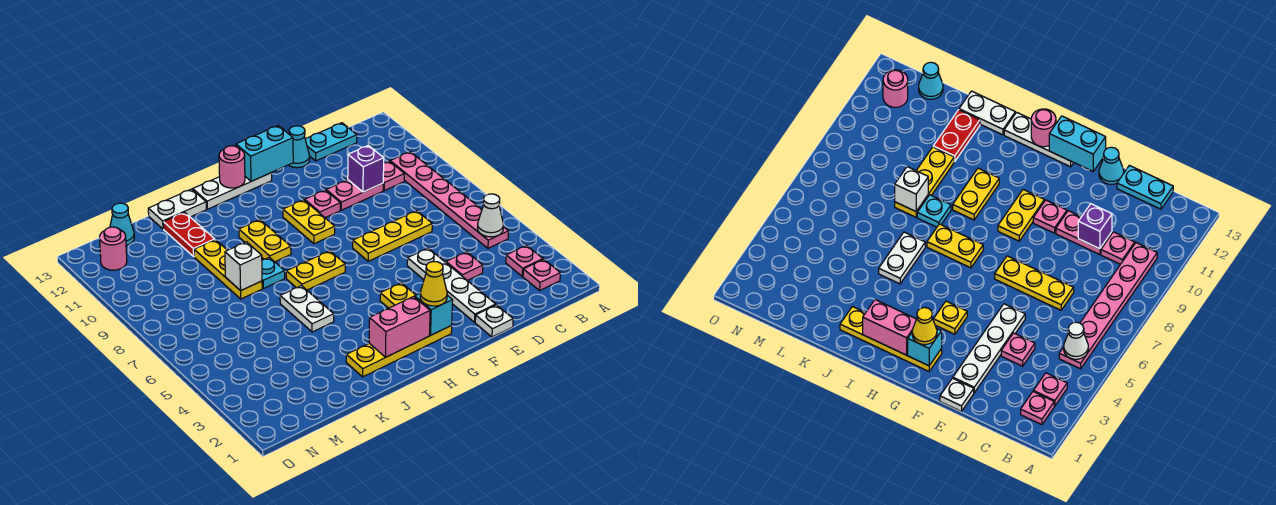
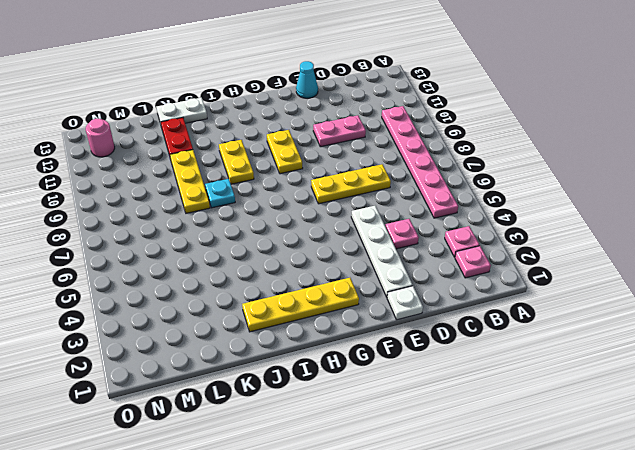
none -> pink 1x1 plate [383,161,405,191]
none -> cyan 1x2 plate [305,123,357,161]
none -> pink 1x1 plate [305,190,340,218]
none -> yellow 1x1 plate [380,283,416,308]

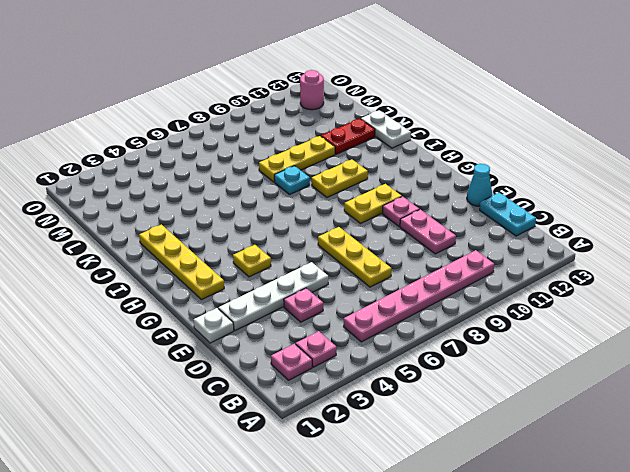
none -> pink 1x1 plate [383,161,405,191]
none -> white 1x3 plate [193,173,272,209]
none -> yellow 1x2 plate [286,251,345,290]
none -> white 1x2 plate [280,286,334,332]

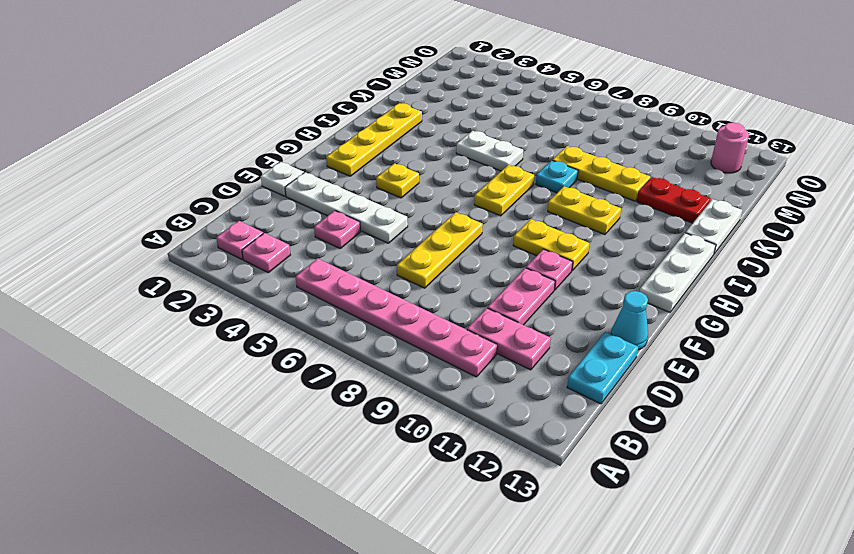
pink 1x2 plate [467,308,551,370] -> pink 1x1 plate [383,161,405,191]
none -> cyan 1x1 cone [110,203,134,245]
none -> white 1x1 cone [477,194,503,237]
none -> purple 1x1 brick [348,145,384,192]
none -> cyan 1x2 brick [236,126,293,181]

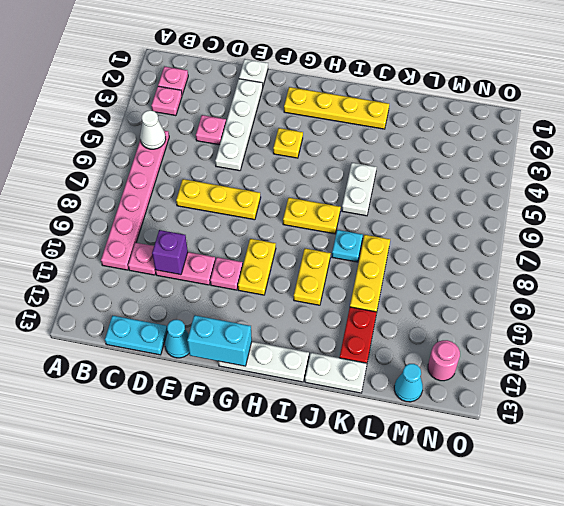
none -> cyan 1x1 brick [415,294,453,336]
none -> pink 1x2 brick [369,296,430,357]
none -> pink 1x1 round brick [219,146,245,188]
none -> white 1x1 brick [225,242,262,291]

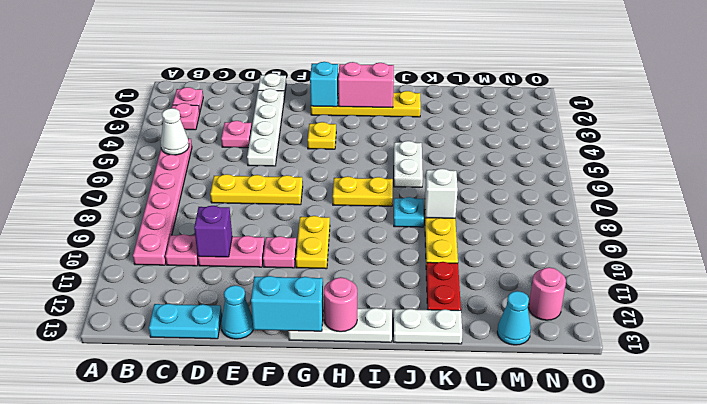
none -> yellow 1x2 plate [239,220,291,262]
none -> yellow 1x1 cone [420,261,447,306]

